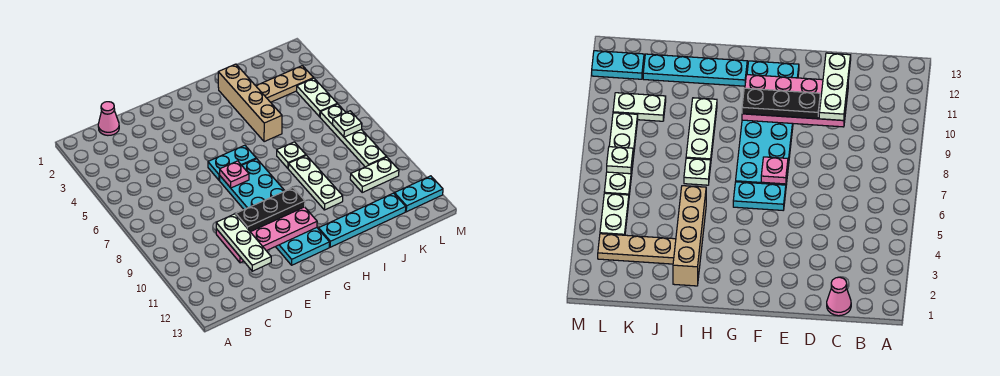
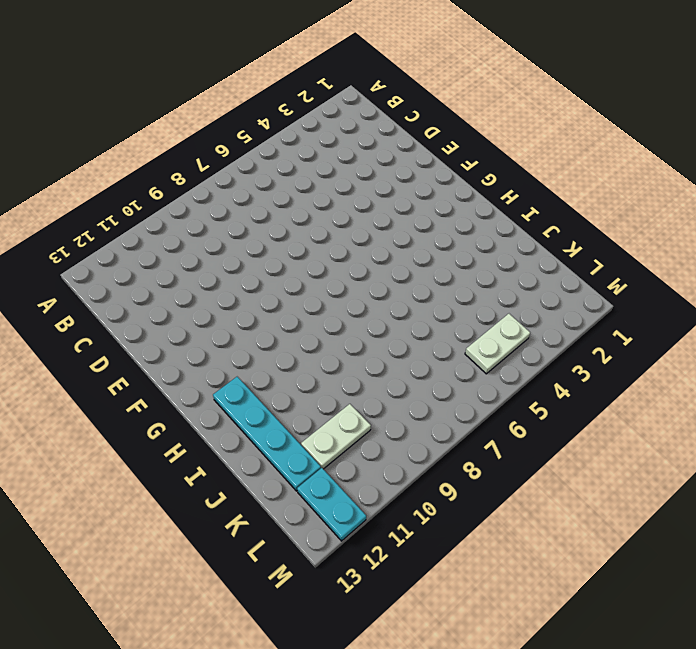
white 1x2 plate [301,404,371,469] -> white 1x2 plate turned to [350,157,399,192]
none -> pink 1x1 cone [98,102,119,135]
none -> cyan 1x2 plate [208,145,256,180]
none -> cyan 2x6 plate [220,159,330,265]

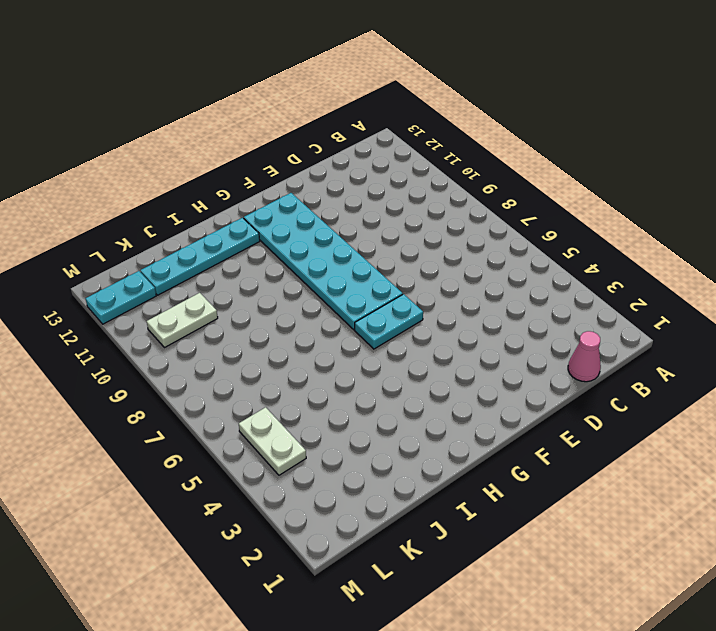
none -> tan 1x4 brick [218,64,282,142]
none -> white 1x1 plate [277,142,306,168]
none -> white 1x3 plate [288,155,343,210]

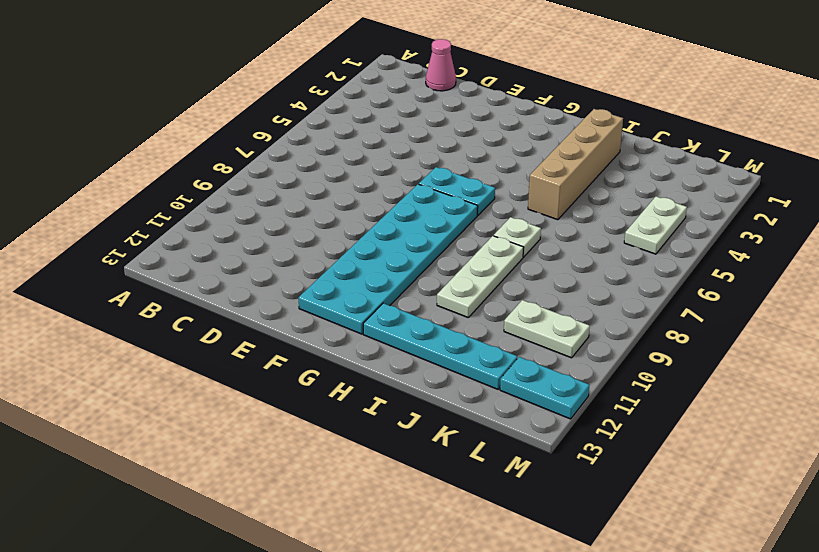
none -> tan 1x3 plate [256,66,313,102]
none -> white 1x4 plate [320,104,386,167]
none -> pink 2x4 plate [216,207,317,263]

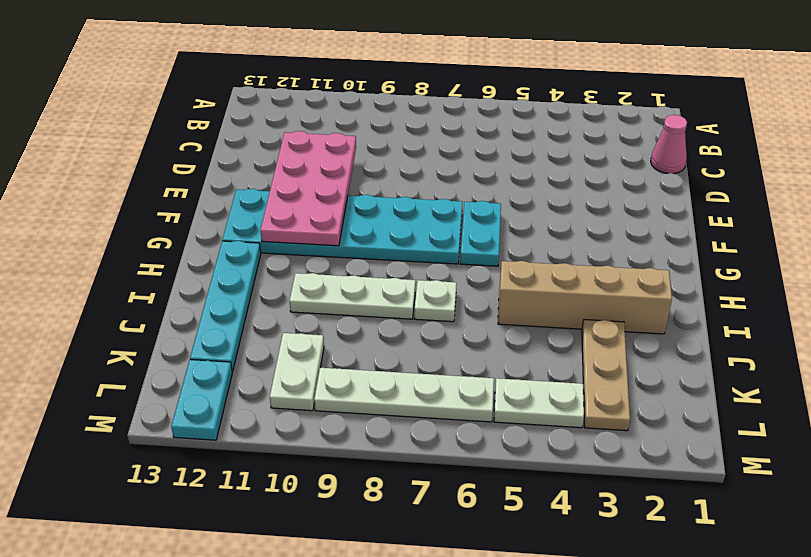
none -> pink 1x1 plate [220,161,249,188]
none -> white 1x1 plate [332,111,362,137]
none -> white 1x3 plate [216,214,271,271]

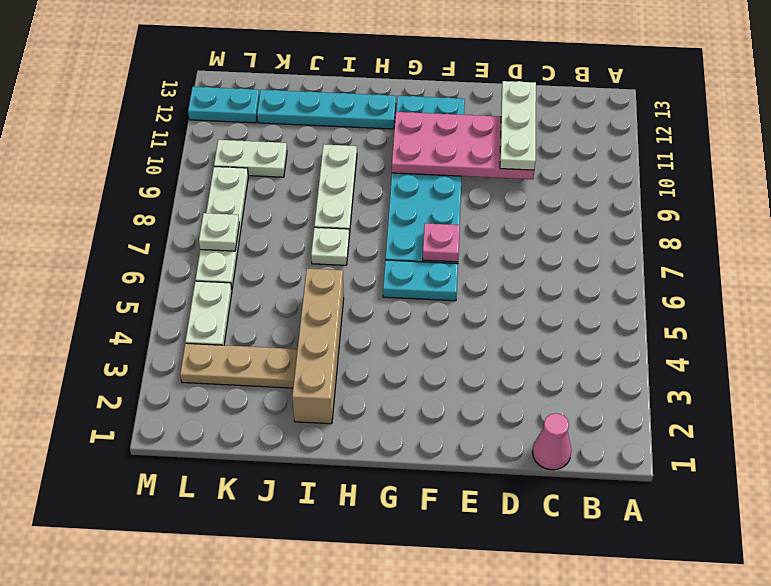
none -> black 1x3 plate [236,188,305,232]

